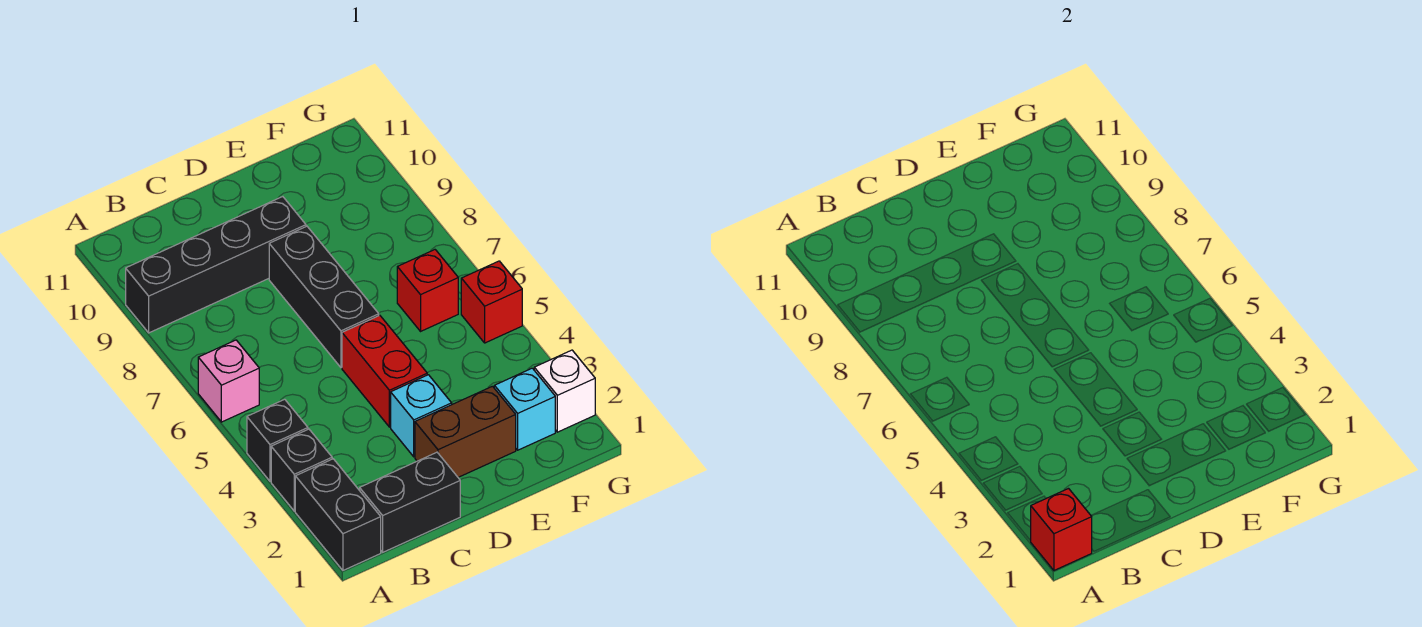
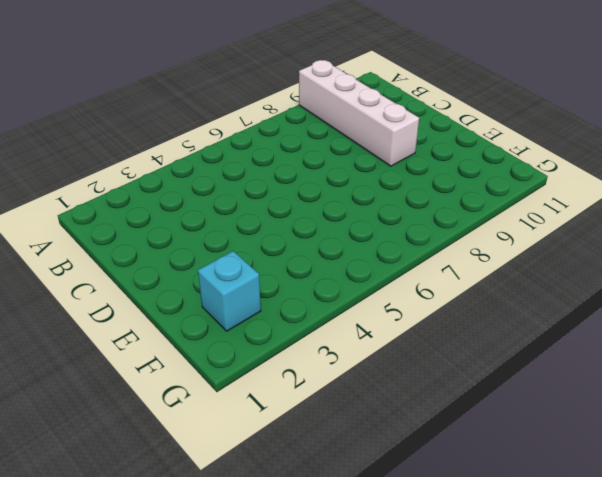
white 1x4 brick [299,60,419,166] -> black 1x4 brick [126,197,306,333]
none -> black 1x2 brick [295,459,381,570]
none -> black 1x1 brick [271,429,332,511]
none -> black 1x1 brick [247,399,308,481]

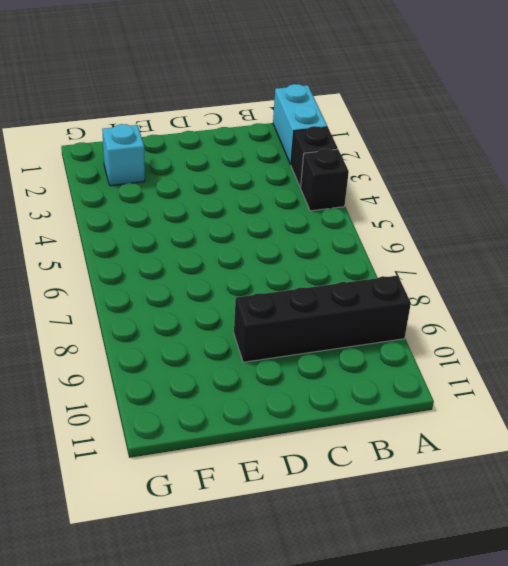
cyan 1x2 brick [273,84,327,165] -> black 1x2 brick [295,459,381,570]
none -> pink 1x1 brick [198,340,259,422]
none -> black 1x2 brick [360,452,460,552]
none -> brown 1x2 brick [415,386,516,477]

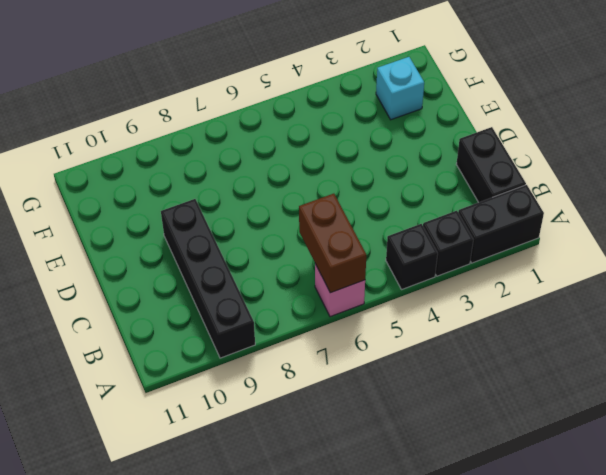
brown 1x2 brick [299,194,366,293] -> brown 1x2 brick moved to [415,386,516,477]
none -> cyan 1x1 brick [391,375,452,457]
none -> red 1x2 brick [342,315,427,427]
none -> black 1x3 brick [269,226,379,368]

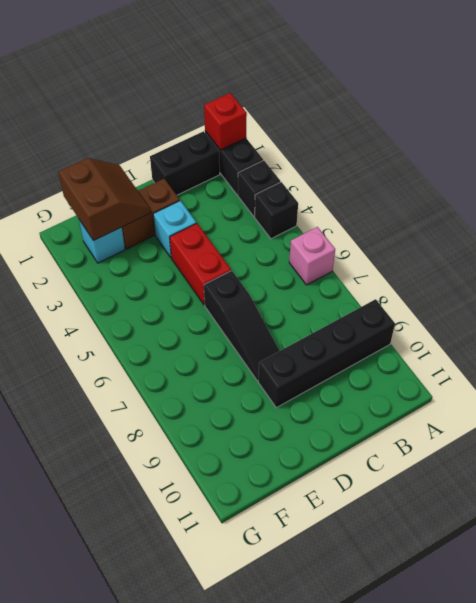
black 1x3 slope [204,271,279,381] -> black 1x3 brick [269,226,379,368]
brown 2x2 slope [58,158,151,241] -> none
none -> red 1x1 brick [397,250,458,331]
none -> white 1x1 brick [534,350,595,432]
none -> red 1x1 brick [461,261,522,343]

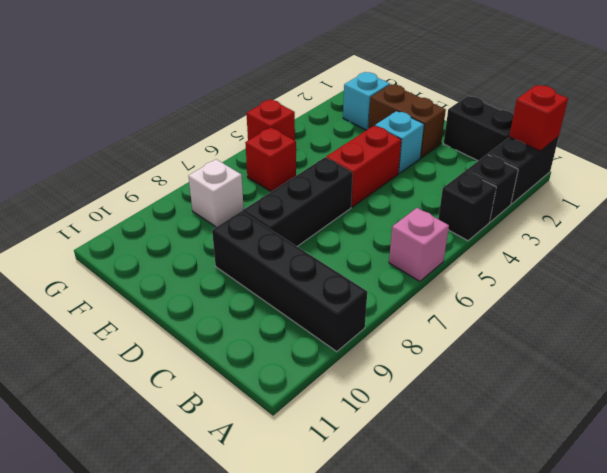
white 1x1 brick [188,159,244,227] -> white 1x1 brick moved to [534,350,595,432]

